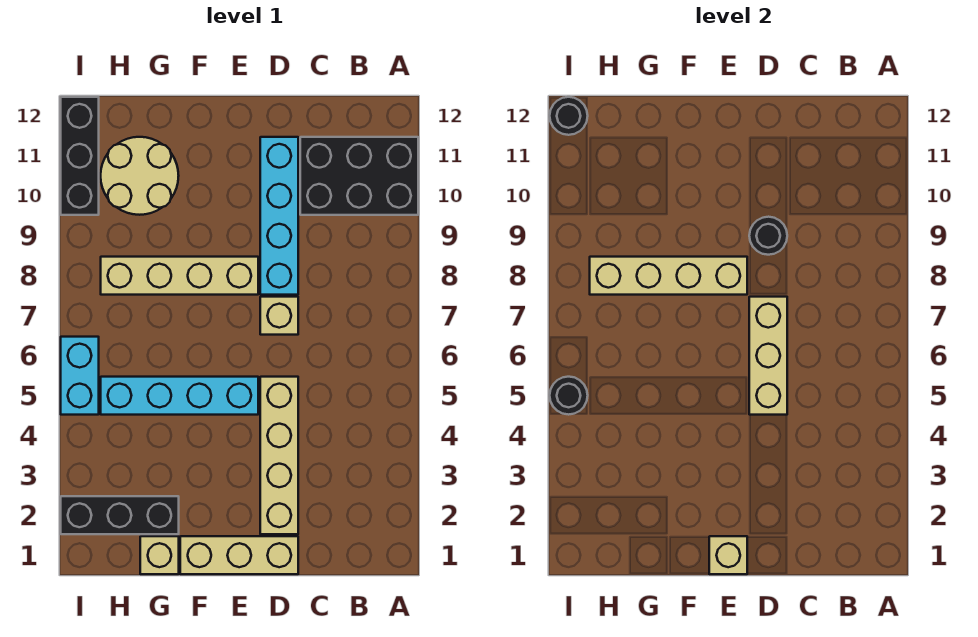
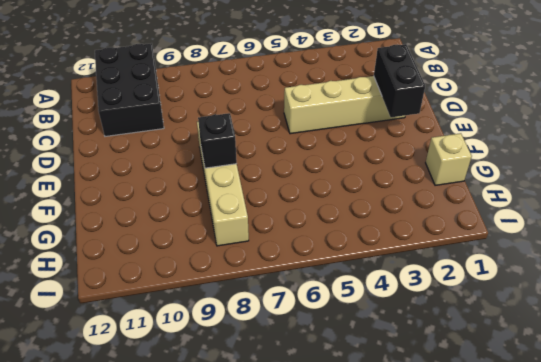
black 1x2 brick [374,44,425,117] -> none
black 1x1 brick [198,113,237,168] -> tan 1x4 brick [590,257,747,295]
none -> tan 1x3 brick [180,536,298,574]
none -> tan 1x1 brick [260,297,298,335]
none -> cyan 1x4 brick [260,137,298,295]

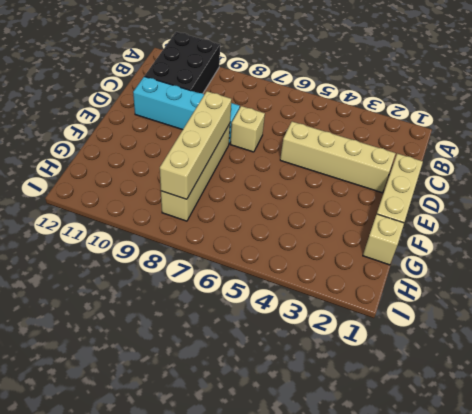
none -> cyan 1x4 brick [101,377,258,415]
none -> black 1x3 brick [61,496,179,534]
none -> tan 2x2 round brick [101,137,179,215]

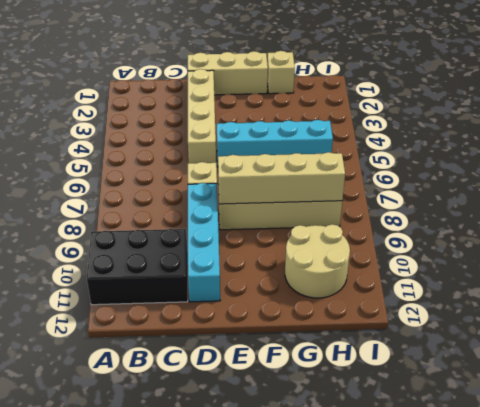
none -> black 1x3 brick [61,496,179,534]
none -> cyan 1x2 brick [61,337,99,415]
none -> black 1x3 brick [61,97,99,215]

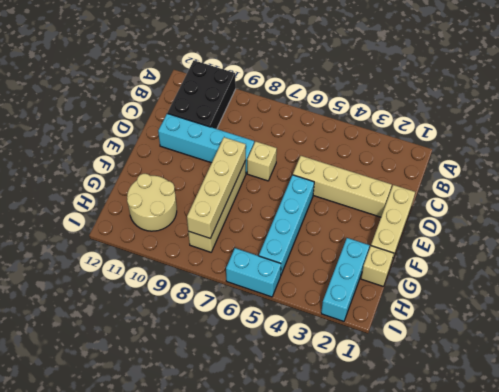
cyan 1x3 brick [321,238,370,321] -> black 1x3 brick [61,496,179,534]
none -> black 1x3 brick [61,97,99,215]
none -> tan 1x3 brick [749,297,787,415]
none -> black 1x1 round brick [749,217,787,255]

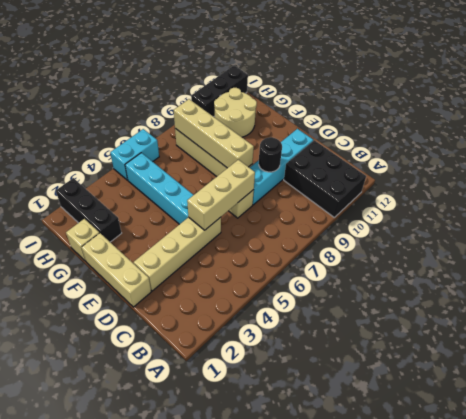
none -> tan 1x1 brick [709,536,747,574]
none -> black 1x1 round brick [550,377,588,415]
none -> black 1x1 round brick [550,97,588,135]

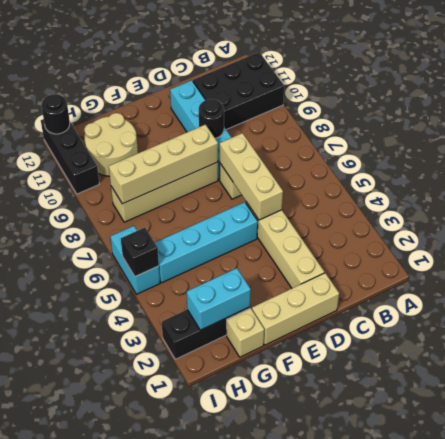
cyan 1x2 brick [187,268,251,330] -> none
black 1x1 brick [121,228,159,276] -> black 1x1 round brick [550,377,588,415]
none -> tan 1x1 brick [709,536,747,574]

